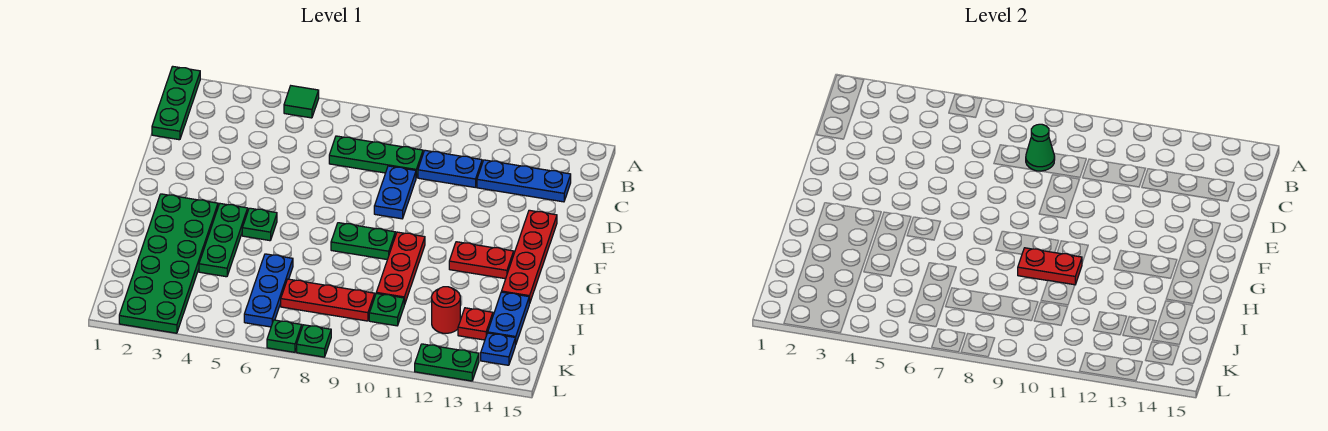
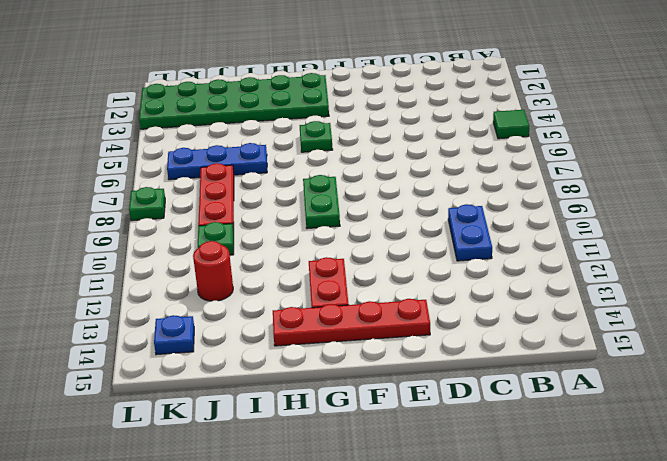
none -> green 1x3 plate [152,66,200,140]
none -> green 1x3 plate [329,136,423,178]
none -> blue 1x3 plate [477,160,571,202]

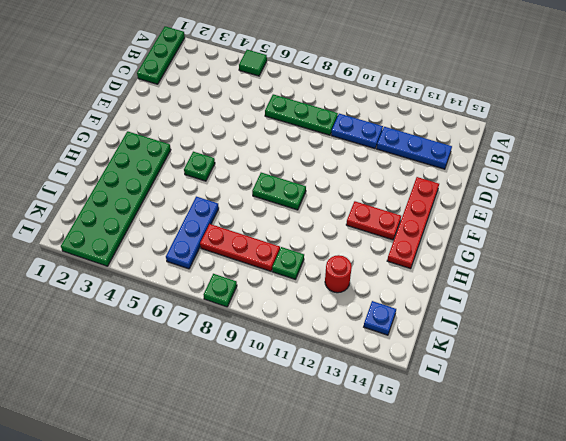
none -> blue 1x2 plate [374,166,416,219]
none -> green 1x3 plate [199,204,248,277]
none -> red 1x3 plate [376,232,425,305]

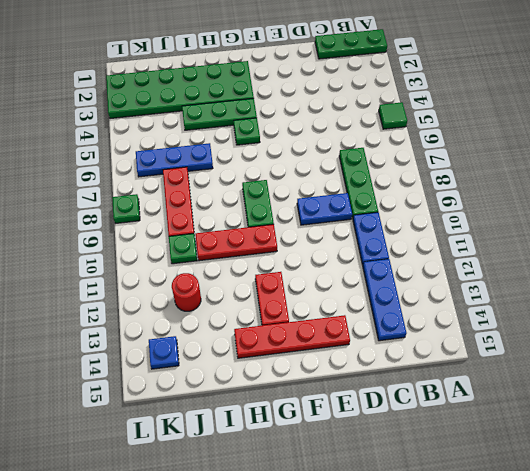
none -> blue 1x2 plate [488,292,529,345]
none -> red 1x1 plate [458,308,493,340]
none -> green 1x1 plate [267,320,302,352]

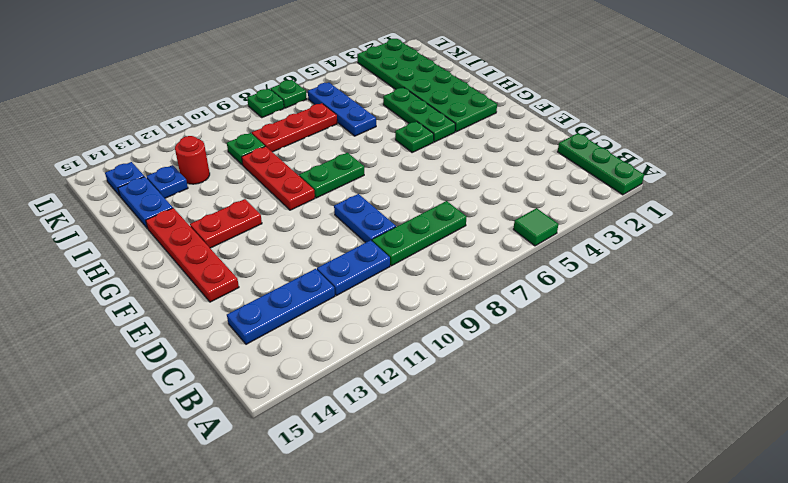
blue 1x1 plate [147,165,188,198] -> red 1x1 plate [458,308,493,340]
none -> green 1x2 plate [415,344,479,381]
none -> green 1x1 cone [1026,124,1055,171]
none -> red 1x2 plate [1018,248,1082,285]

